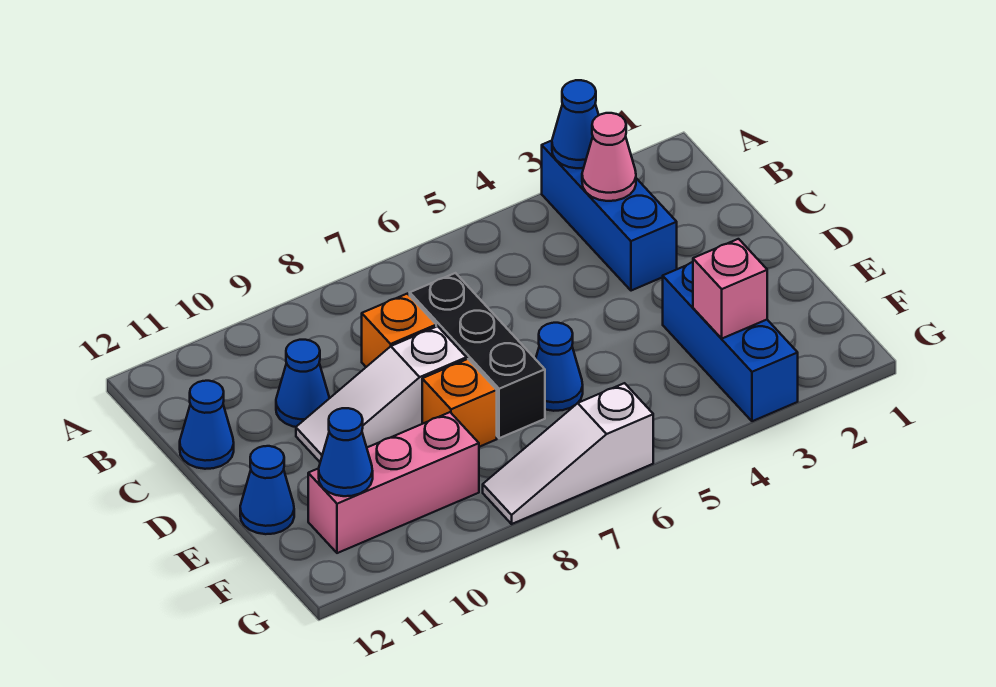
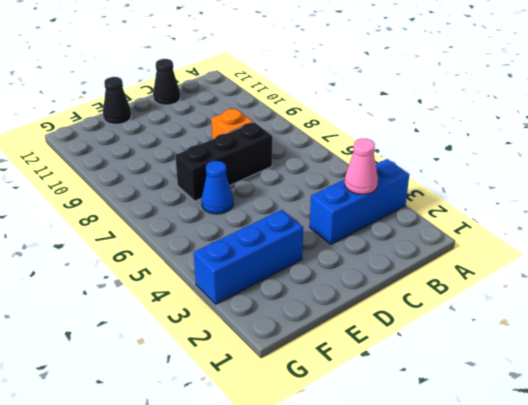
black 1x1 cone [153,59,180,105] -> blue 1x1 cone [180,381,234,469]
black 1x1 cone [103,77,131,124] -> blue 1x1 cone [240,446,294,534]
none -> blue 1x1 cone [276,340,329,427]
none -> white 1x3 slope [296,326,467,462]
none -> orange 1x1 brick [422,359,497,447]

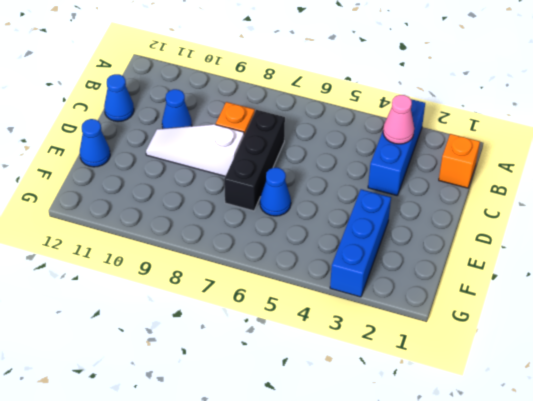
orange 1x1 brick [439,134,480,188] -> orange 1x1 brick moved to [422,359,497,447]
none -> pink 1x3 brick [308,412,479,553]
none -> white 1x3 slope [483,383,653,524]
none -> blue 1x1 cone [552,80,599,168]

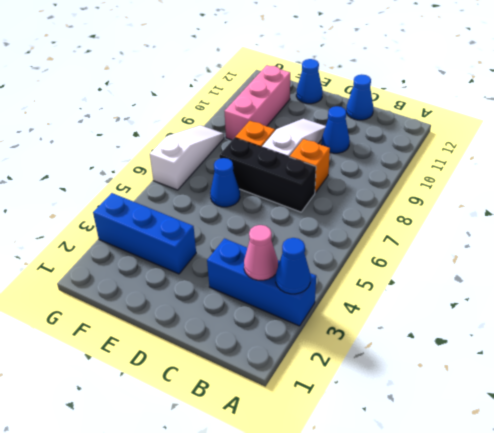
none -> pink 1x1 brick [693,239,767,339]
none -> blue 1x1 cone [319,408,373,496]

